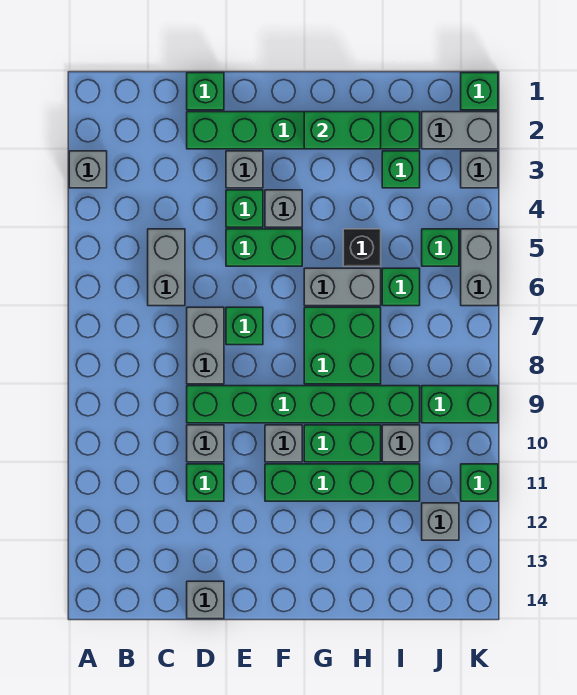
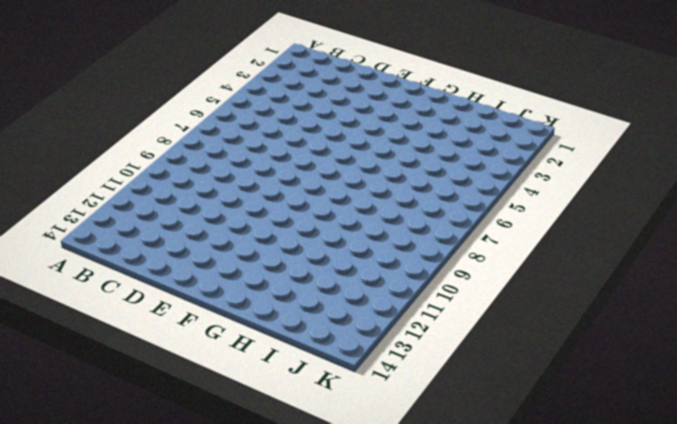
none -> grey 1x1 brick [69,151,107,188]
none -> grey 1x2 brick [148,229,185,306]
none -> green 1x1 brick [187,73,224,110]
none -> green 1x6 brick [187,112,420,149]

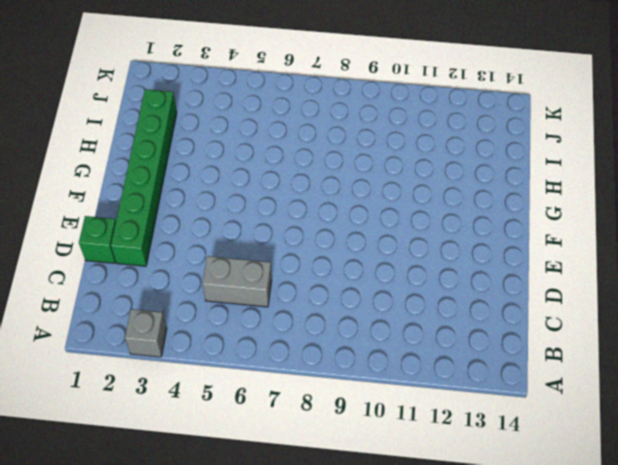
none -> grey 1x2 brick [187,307,224,384]
none -> green 1x6 brick [187,386,420,423]
none -> grey 1x1 brick [187,425,224,462]
none -> green 1x1 brick [187,464,224,501]

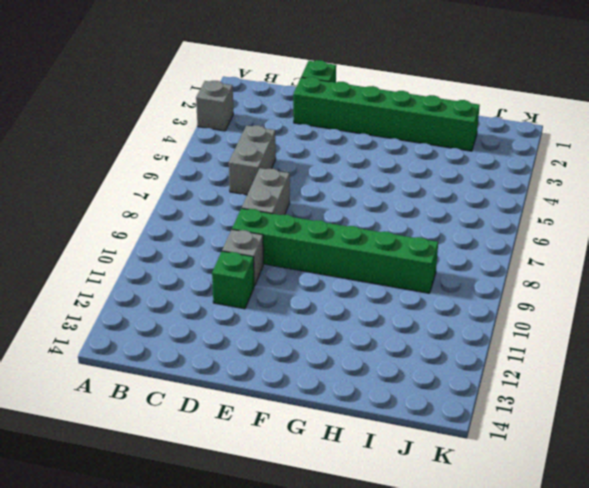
none -> grey 1x1 brick [187,581,224,619]
none -> grey 1x1 brick [226,151,263,188]
none -> green 1x1 brick [226,190,263,227]
none -> green 1x2 brick [226,229,302,266]

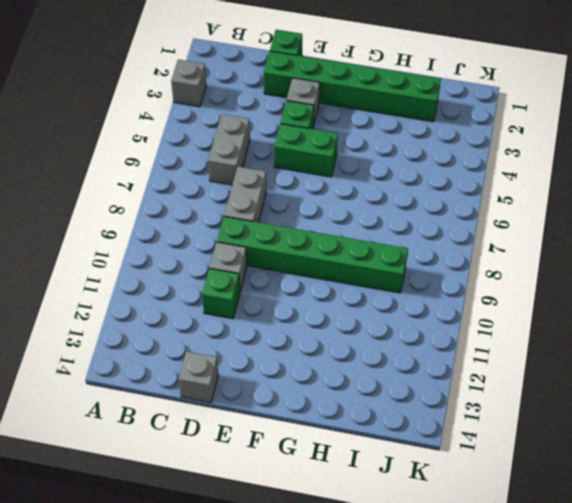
none -> green 1x1 brick [226,307,263,345]
none -> grey 1x1 brick [265,190,302,227]
none -> grey 1x1 brick [265,425,302,462]
none -> green 1x4 brick [265,464,420,501]

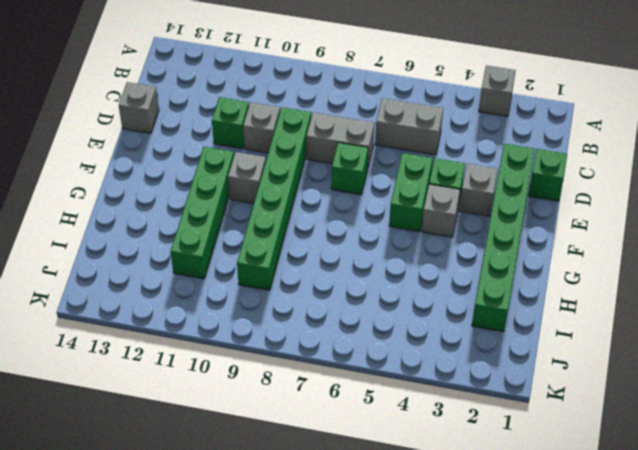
none -> grey 1x2 brick [304,268,381,306]
none -> green 2x2 brick [304,307,381,384]
none -> green 1x2 brick [304,425,381,462]
none -> black 1x1 brick [343,229,381,266]

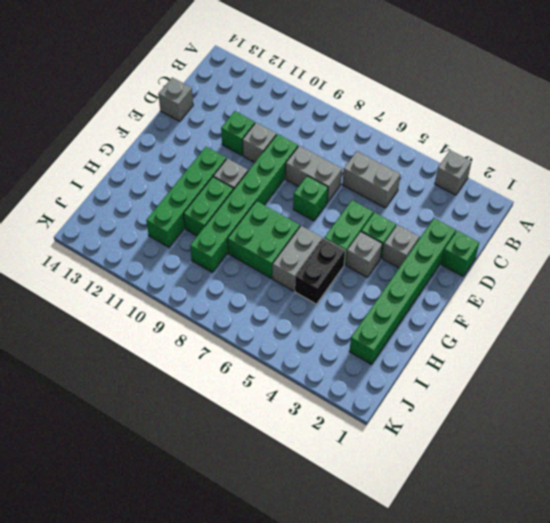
black 1x2 brick [295,239,345,304] -> black 1x1 brick [343,229,381,266]
none -> green 1x1 brick [382,151,420,188]
none -> green 1x1 brick [382,268,420,306]
none -> grey 1x1 brick [382,425,420,462]
none -> grey 1x2 brick [422,112,498,149]

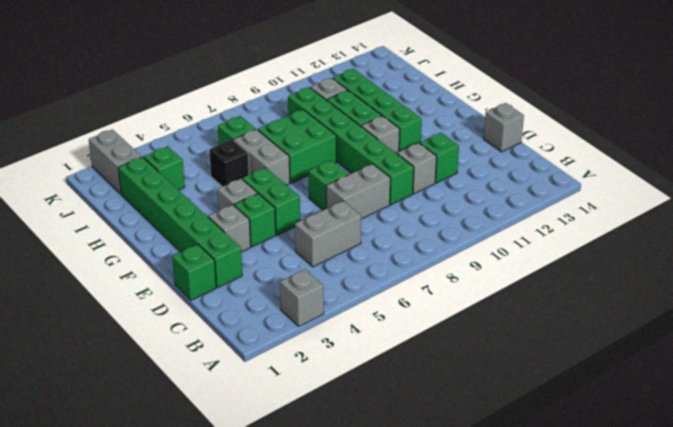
none -> green 1x1 brick [422,229,459,266]
none -> green 1x2 brick [422,386,498,423]
none -> grey 1x1 brick [422,503,459,540]
none -> green 1x1 brick [461,73,498,110]

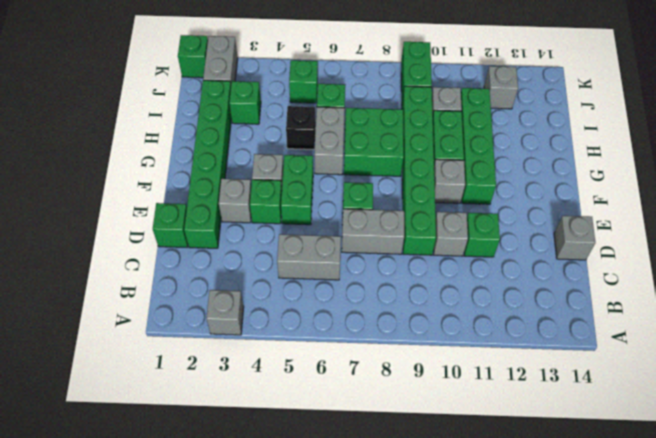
none -> grey 1x1 brick [461,151,498,188]
none -> grey 1x2 brick [461,229,498,306]
none -> green 1x1 brick [461,464,498,501]
none -> green 1x2 brick [304,112,381,149]

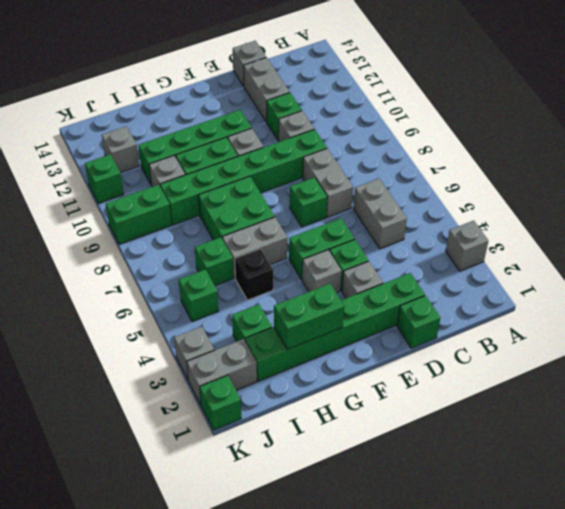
grey 1x2 brick [244,57,290,122] -> grey 1x2 brick moved to [461,229,498,306]

